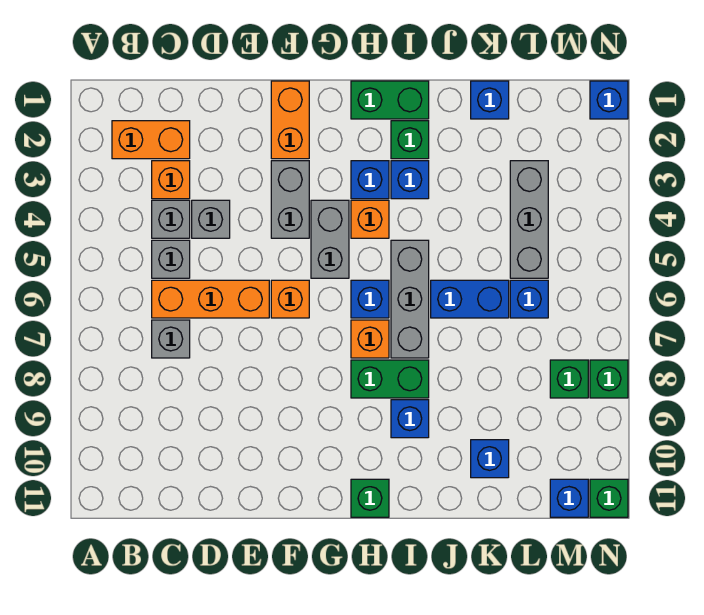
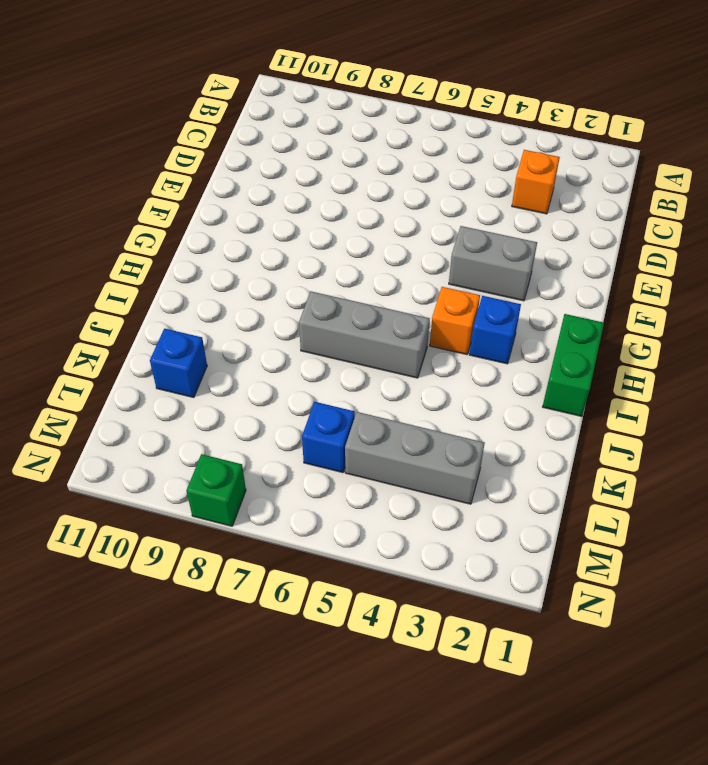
none -> orange 1x2 brick [112,121,190,159]
none -> grey 1x1 brick [152,200,190,238]
none -> grey 1x1 brick [152,240,190,278]
none -> orange 1x3 brick [152,280,269,318]

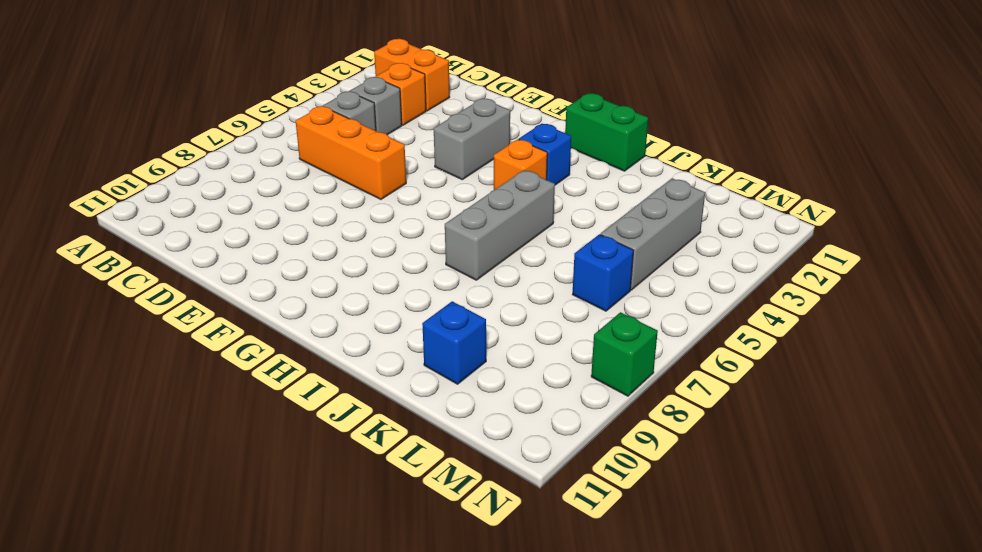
none -> grey 1x1 brick [152,320,190,358]
none -> grey 1x1 brick [192,200,230,238]
none -> orange 1x2 brick [271,81,309,159]
none -> orange 1x1 brick [271,280,309,318]

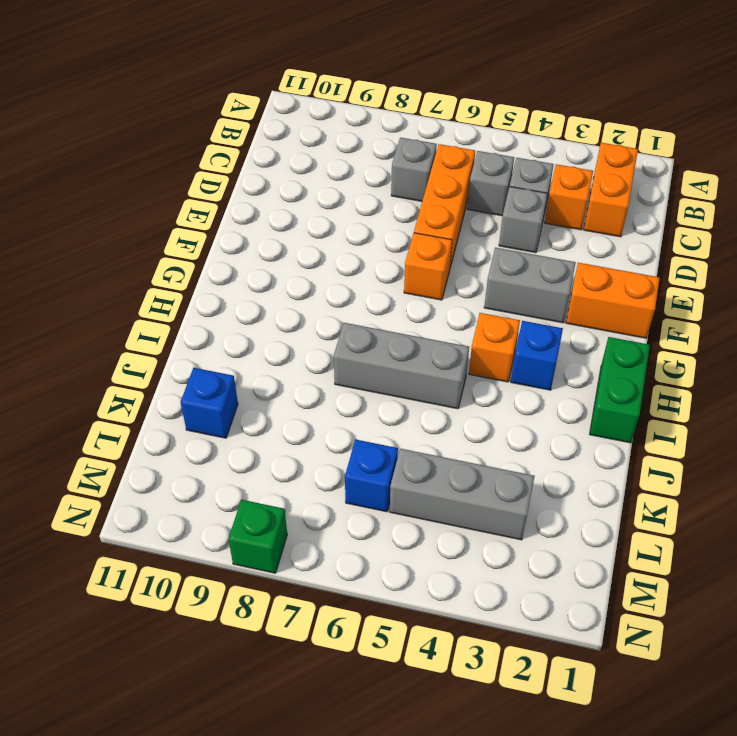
none -> grey 1x2 brick [311,200,349,278]
none -> blue 1x1 brick [351,280,389,318]
none -> orange 1x1 brick [351,320,389,358]
none -> green 1x2 brick [351,360,429,398]

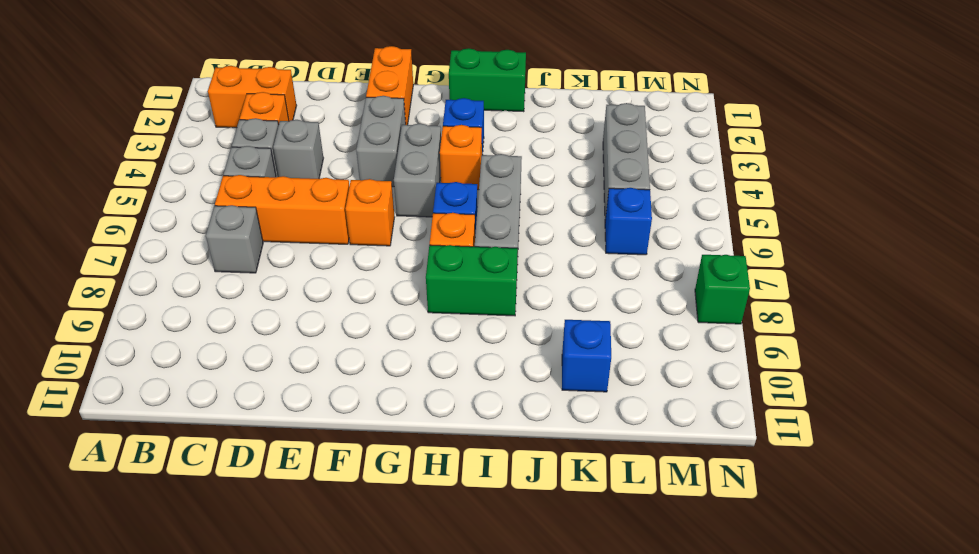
none -> green 1x1 brick [351,479,389,517]
none -> green 1x1 brick [391,121,429,159]
none -> blue 1x1 brick [391,161,429,199]
none -> blue 1x1 brick [391,400,429,438]

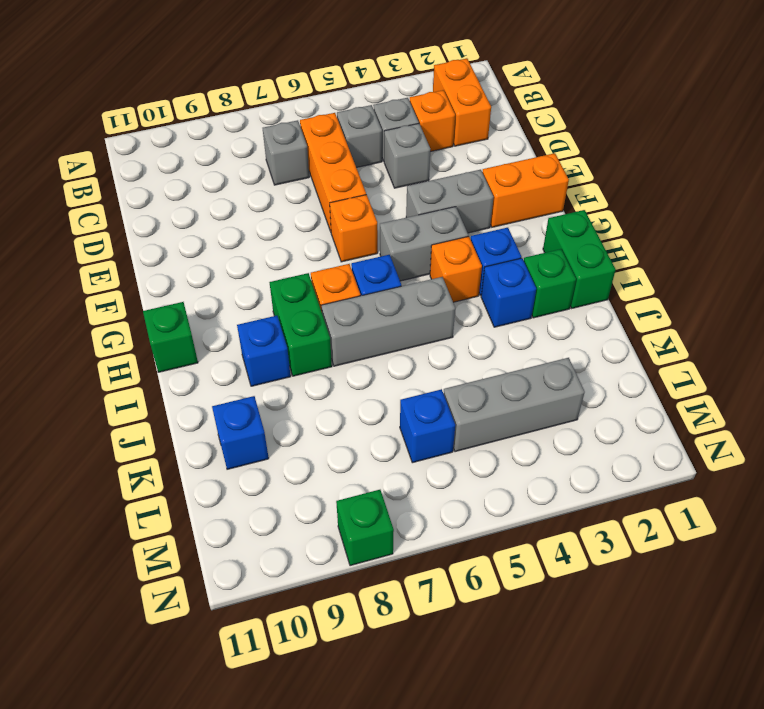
none -> blue 1x2 brick [431,280,509,318]
none -> blue 1x1 brick [471,81,509,119]
none -> green 1x1 brick [550,360,588,398]
none -> blue 1x1 brick [550,479,588,517]

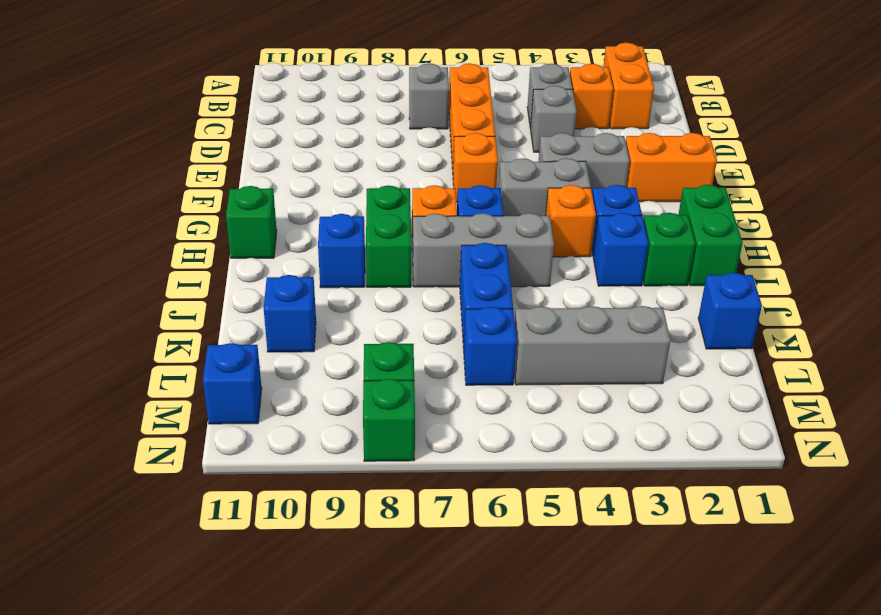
none -> grey 1x1 brick [152,240,190,278]
none -> blue 1x1 brick [590,81,628,119]
none -> green 1x1 brick [590,479,628,517]

